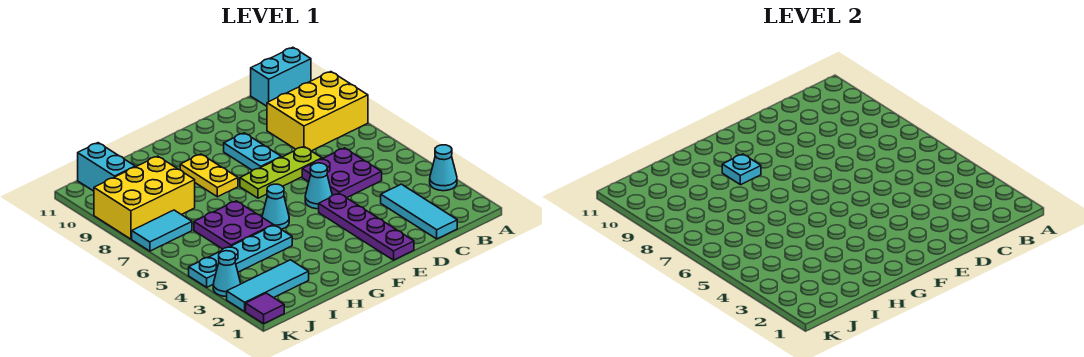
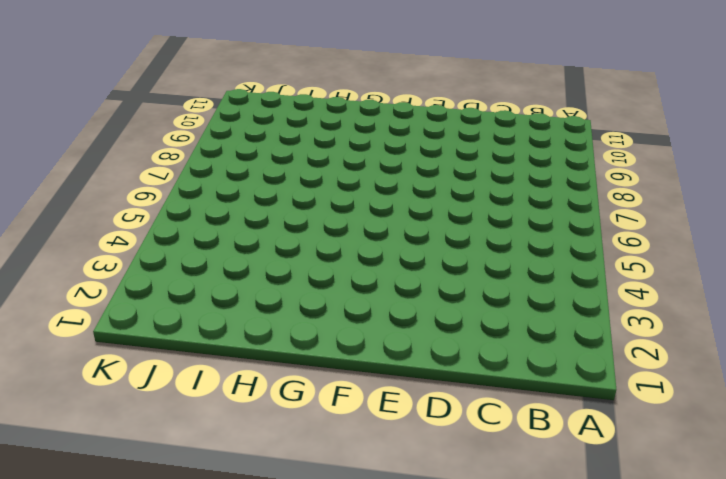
none -> cyan 1x1 cone [430,145,457,191]
none -> yellow 2x3 brick [267,72,368,151]
none -> cyan 1x2 brick [251,47,311,106]

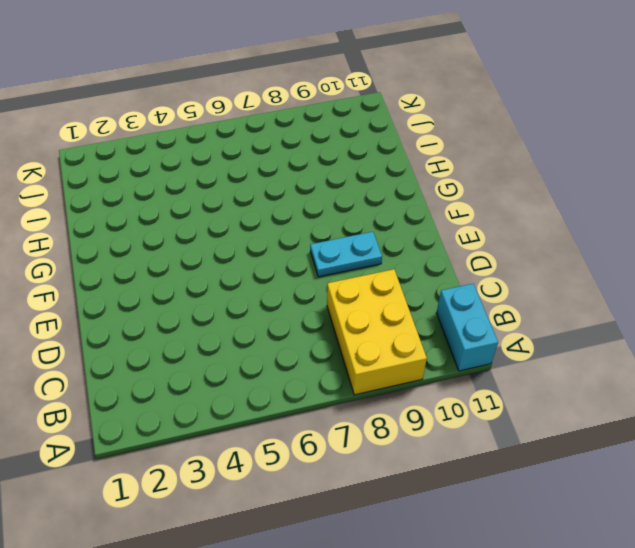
none -> cyan 1x1 cone [430,145,457,191]
none -> cyan 1x3 tile [381,184,457,239]
none -> purple 2x2 plate [302,148,382,198]

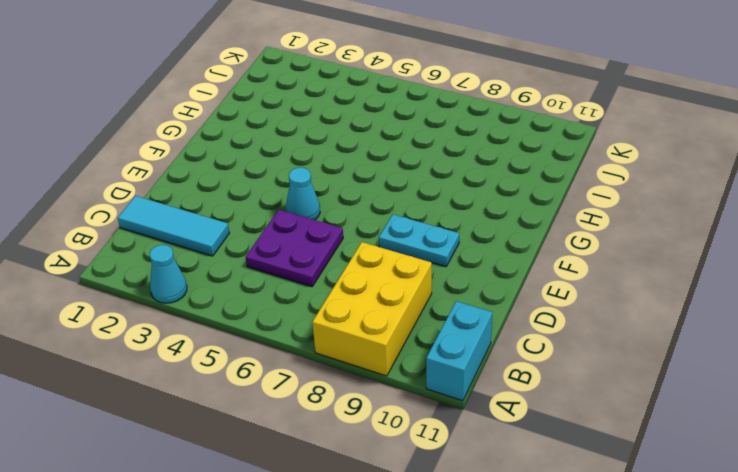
none -> lime 1x3 plate [240,147,322,198]
none -> purple 1x4 plate [319,193,414,260]
none -> cyan 1x1 cone [262,184,289,229]

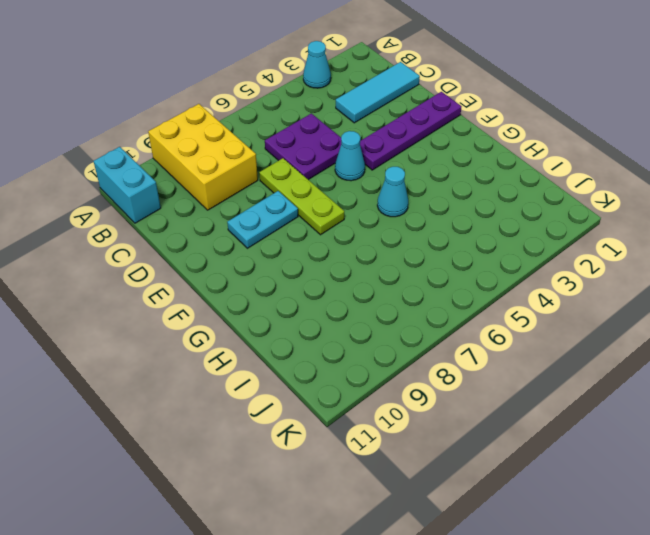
none -> yellow 1x2 plate [180,154,238,197]
none -> cyan 1x4 plate [189,225,292,287]
none -> purple 2x2 plate [194,201,273,249]

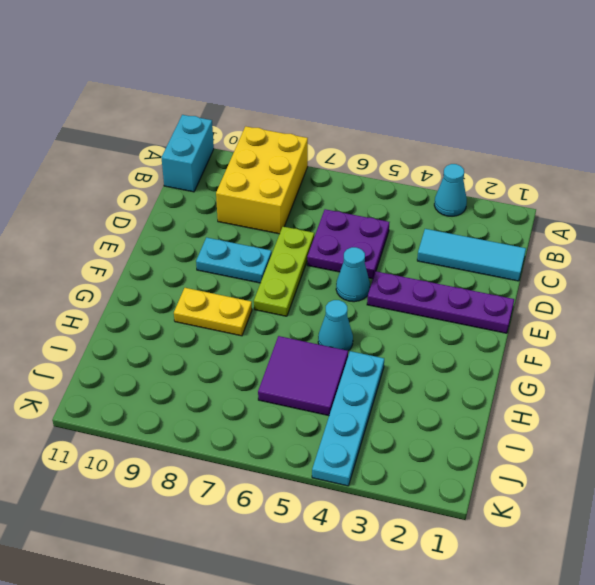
purple 2x2 tile [258,336,348,416] -> purple 2x2 plate [194,201,273,249]
none -> cyan 1x3 tile [227,260,309,311]
none -> yellow 2x3 brick [94,156,195,239]
none -> cyan 1x2 tile [132,210,192,251]

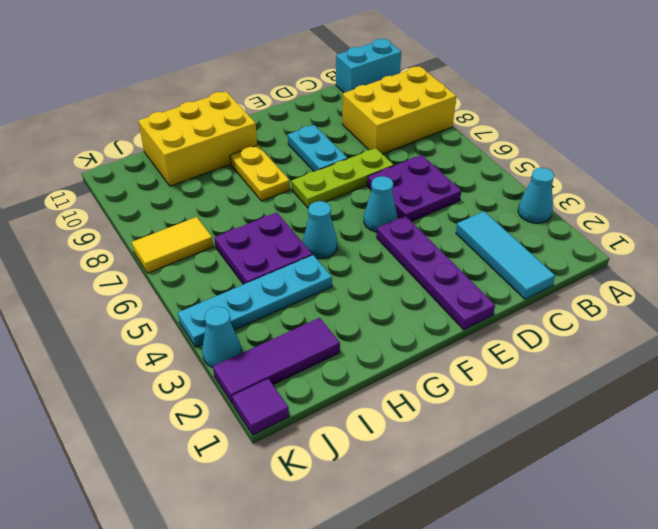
yellow 2x3 brick [138,91,257,186] -> yellow 2x3 brick moved to [94,156,195,239]
purple 1x3 tile [213,318,340,404] -> cyan 1x3 tile [227,260,309,311]
yellow 1x2 tile [132,217,213,273] -> cyan 1x2 tile [132,210,192,251]
none -> cyan 1x2 brick [78,143,135,191]
none -> cyan 1x1 plate [722,154,761,185]

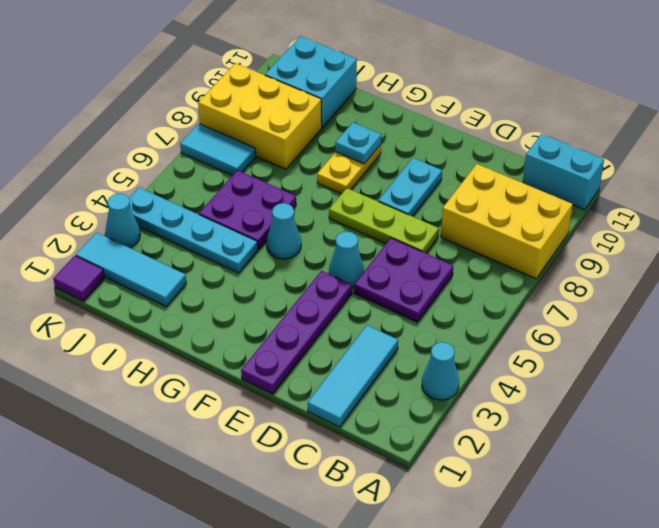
cyan 2x2 brick [265,36,357,127] -> cyan 1x2 brick [78,143,135,191]

